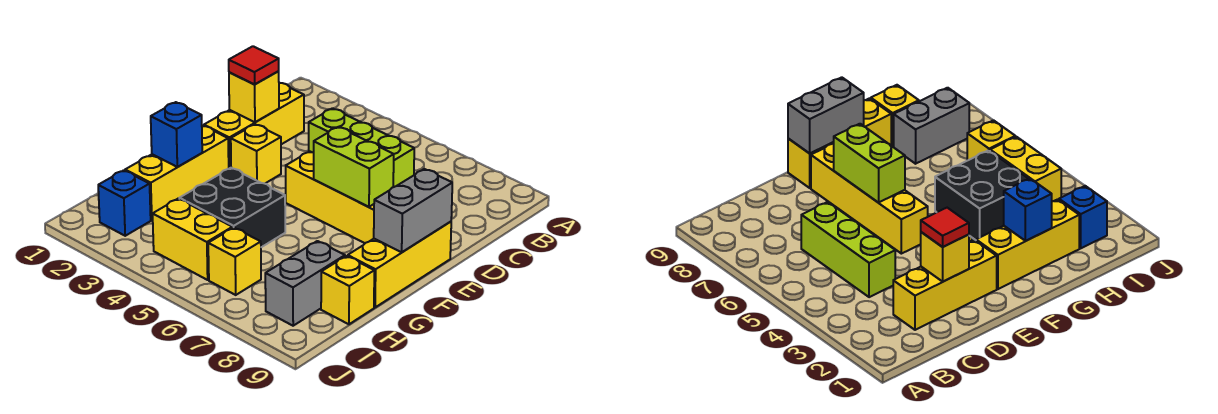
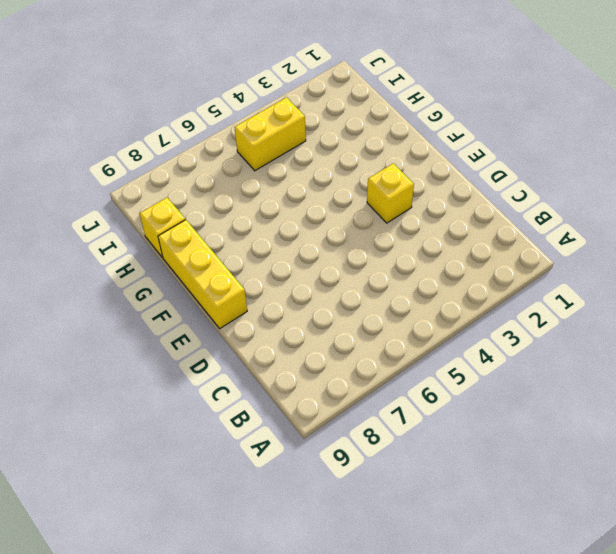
none -> yellow 1x3 brick [204,83,304,168]
none -> lime 1x3 brick [309,108,414,187]
none -> yellow 1x4 brick [286,151,374,243]

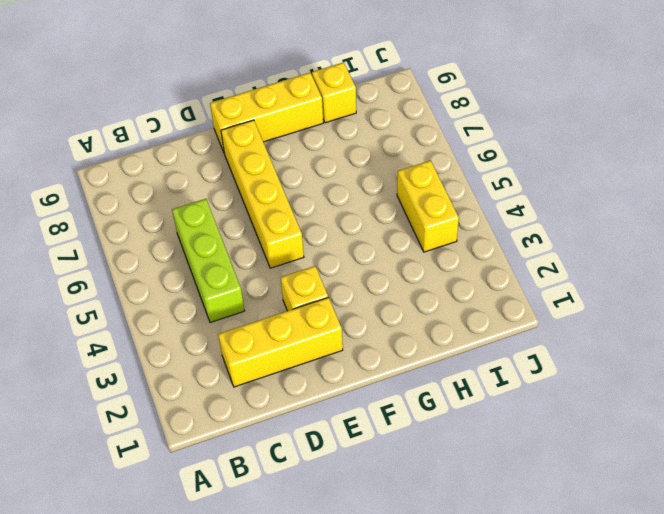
none -> yellow 1x3 brick [125,125,229,220]
none -> black 2x2 brick [179,168,285,247]
none -> grey 1x2 brick [265,241,345,326]

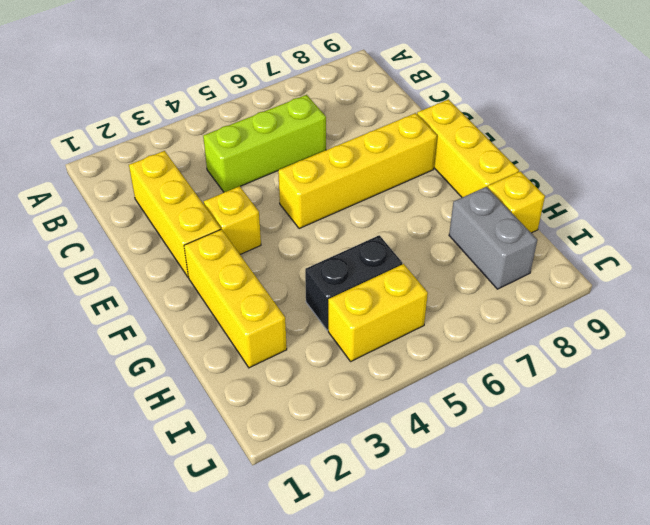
black 1x2 brick [305,235,402,330] -> black 2x2 brick [179,168,285,247]
none -> blue 1x1 brick [98,170,151,236]
none -> yellow 1x1 brick [208,228,261,295]
none -> yellow 1x1 brick [229,71,279,122]

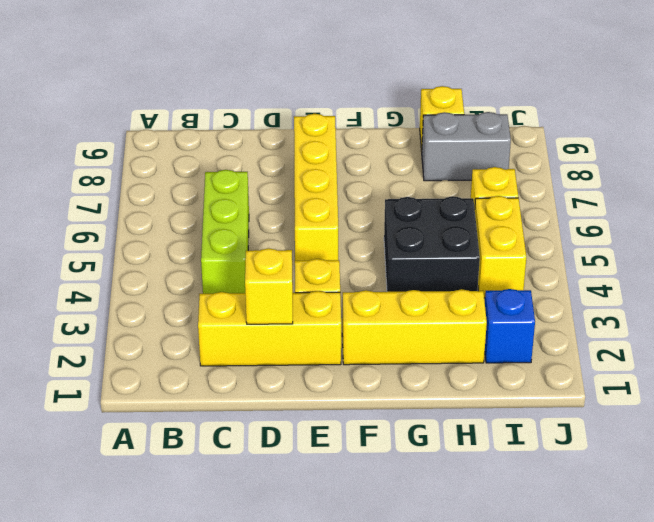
none -> yellow 1x3 brick [348,222,451,307]
none -> lime 1x2 brick [314,127,394,207]
none -> grey 1x2 brick [374,169,452,252]

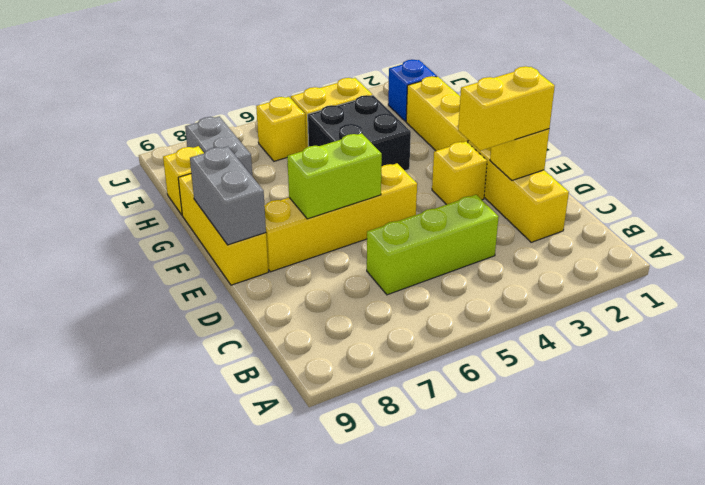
yellow 1x2 brick [458,66,555,151] -> red 1x1 tile [229,46,279,84]
none -> blue 1x1 brick [151,102,202,167]

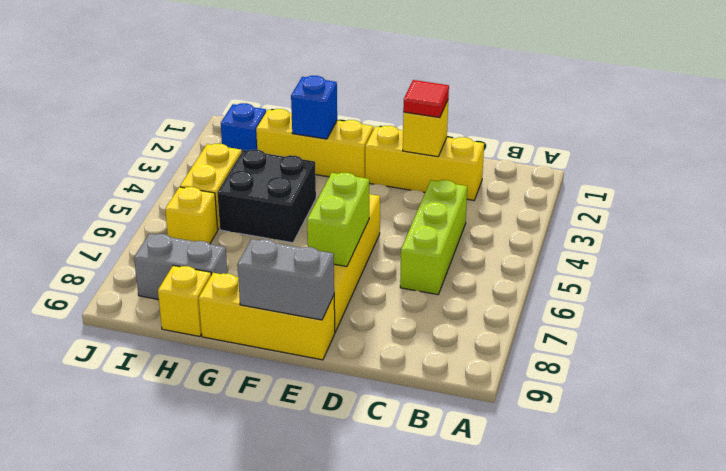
none -> yellow 1x1 brick [231,124,281,184]

